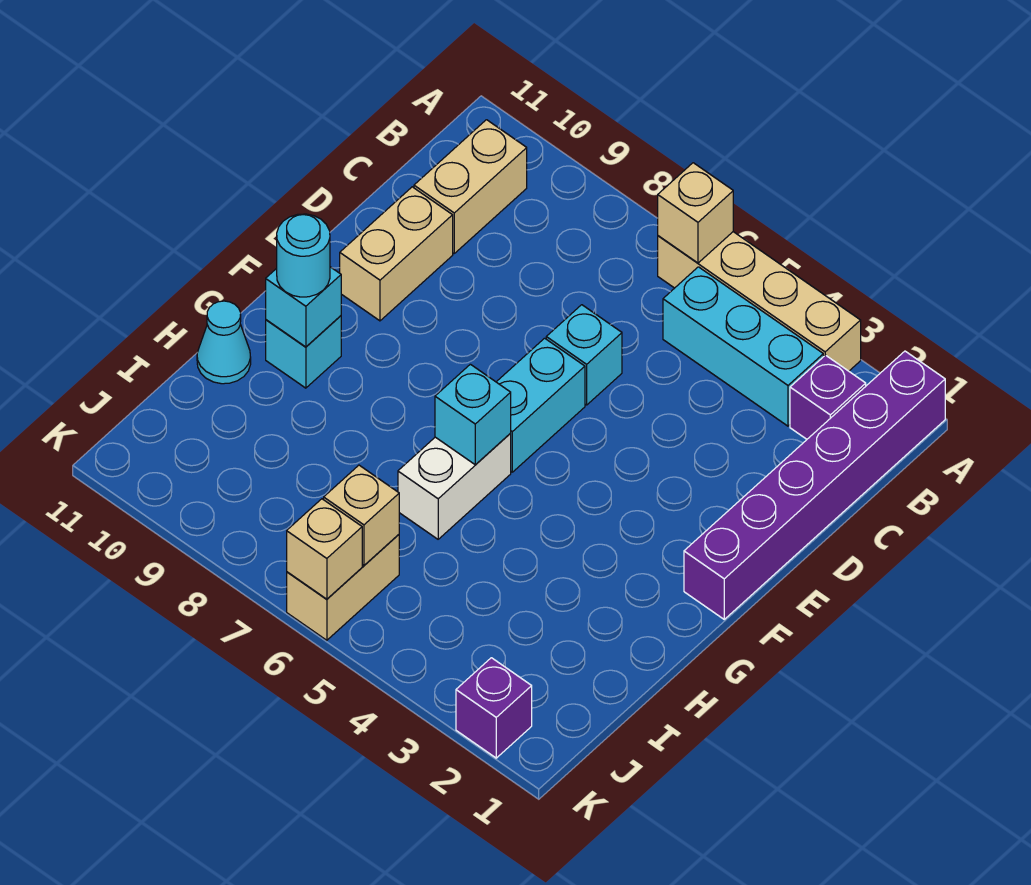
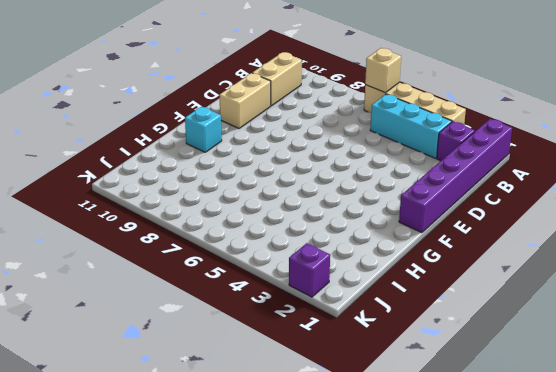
none -> cyan 1x1 brick [546,305,622,405]
none -> cyan 1x2 brick [497,338,585,472]
none -> white 1x2 brick [398,434,511,539]

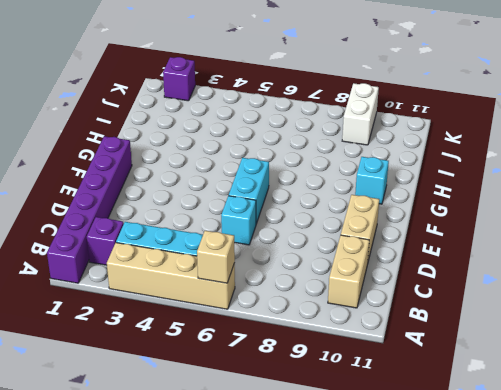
white 1x2 brick [342,83,379,145] -> white 1x2 brick moved to [398,434,511,539]
none -> cyan 1x1 cone [197,301,251,384]
none -> tan 1x2 brick [287,535,399,640]
none -> cyan 1x1 brick [435,364,511,465]

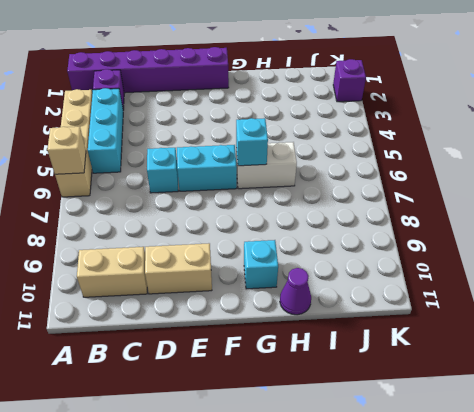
purple 1x1 cone [280,268,311,315] -> cyan 1x1 cone [197,301,251,384]
none -> tan 1x2 brick [287,535,399,640]
none -> cyan 1x1 brick [266,267,341,347]
none -> tan 1x1 brick [324,465,399,565]

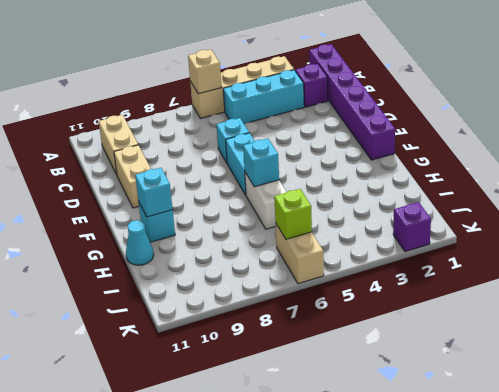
lime 1x1 brick [274,189,312,239] -> tan 1x1 brick [324,465,399,565]
none -> tan 1x1 brick [287,499,362,599]
none -> cyan 1x1 round brick [277,214,330,297]

